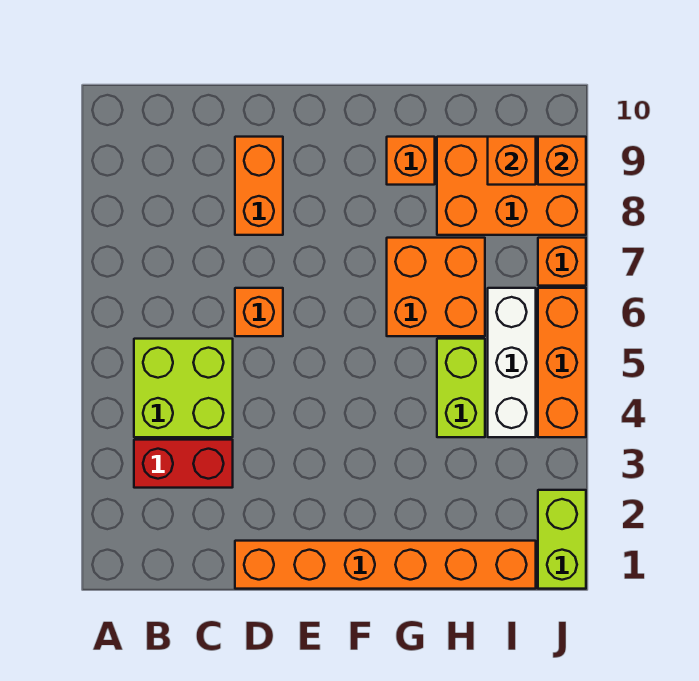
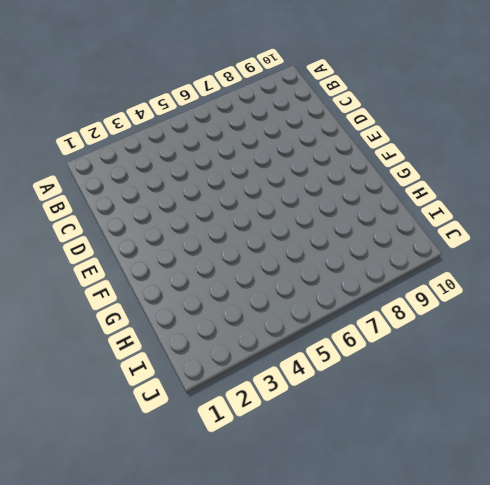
none -> red 1x2 brick [134,440,233,488]
none -> lime 2x2 brick [134,339,233,437]
none -> orange 1x6 brick [235,541,536,589]

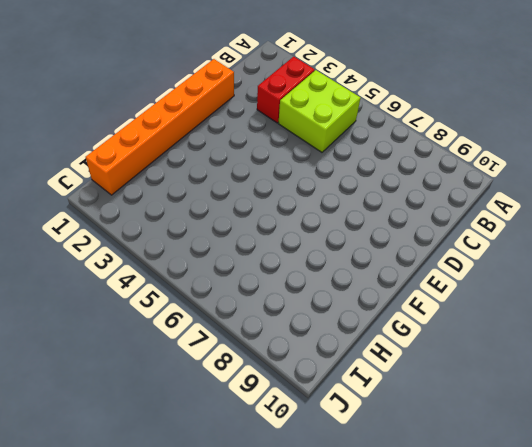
none -> orange 1x1 brick [235,288,283,336]
none -> orange 1x2 brick [235,137,283,235]
none -> orange 2x2 brick [387,238,485,336]

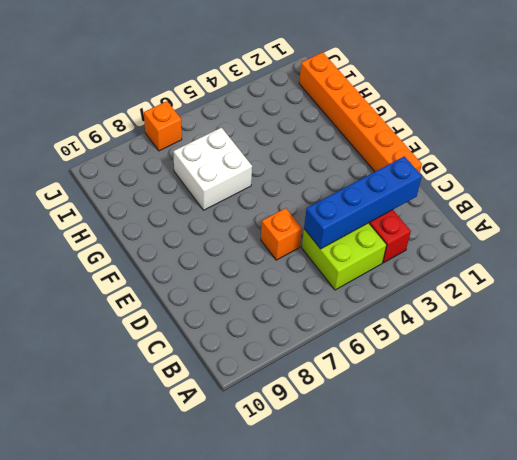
blue 1x4 brick [304,156,422,249] -> none
white 2x2 brick [173,128,252,210] -> orange 2x2 brick [387,238,485,336]
none -> orange 1x2 brick [235,137,283,235]
none -> orange 1x1 brick [387,137,435,185]
none -> lime 1x2 brick [437,339,485,437]

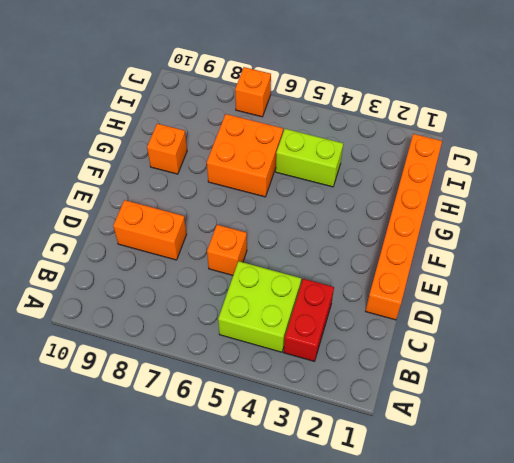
none -> orange 2x3 brick [437,137,586,235]
none -> white 1x3 brick [488,288,536,437]
none -> lime 1x2 brick [538,490,586,589]

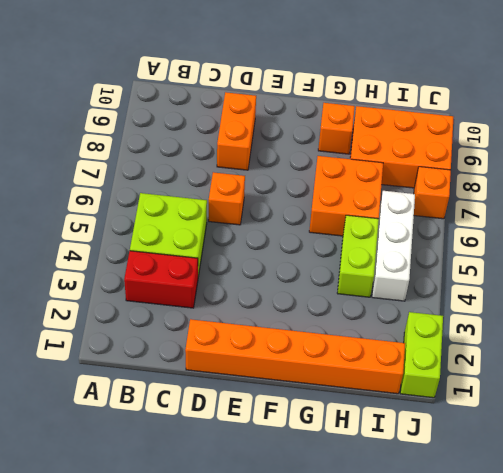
none -> orange 1x3 brick [538,288,586,437]
none -> orange 1x1 brick [488,137,536,185]
none -> orange 1x1 brick [538,137,586,185]

